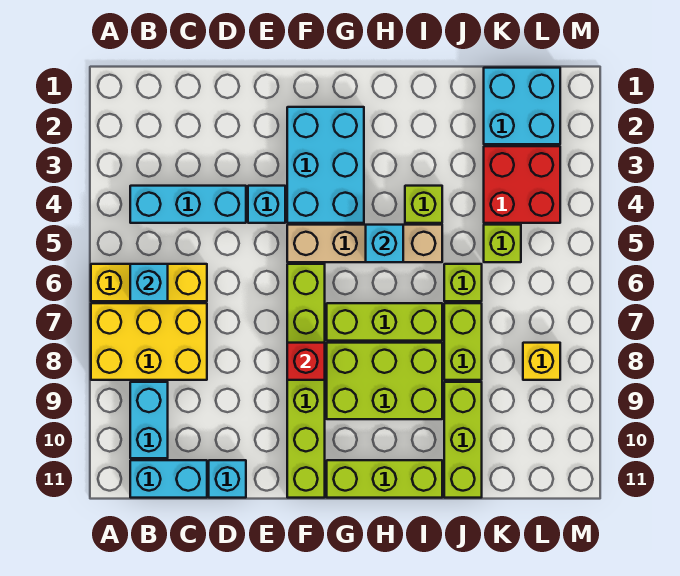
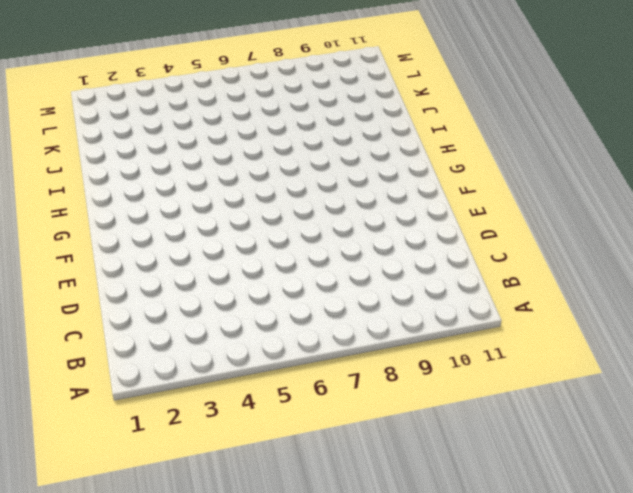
none -> yellow 1x3 brick [91,264,207,301]
none -> yellow 2x3 brick [91,303,207,380]
none -> cyan 1x3 brick [130,186,246,223]

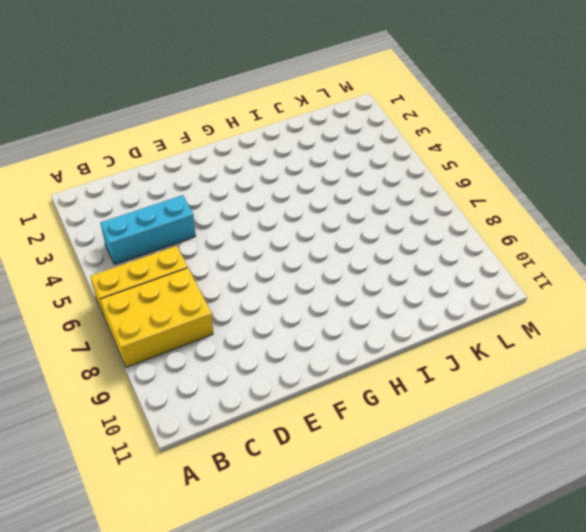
none -> cyan 1x2 brick [130,382,168,458]
none -> cyan 1x2 brick [130,460,207,498]
none -> cyan 1x1 brick [209,460,246,498]

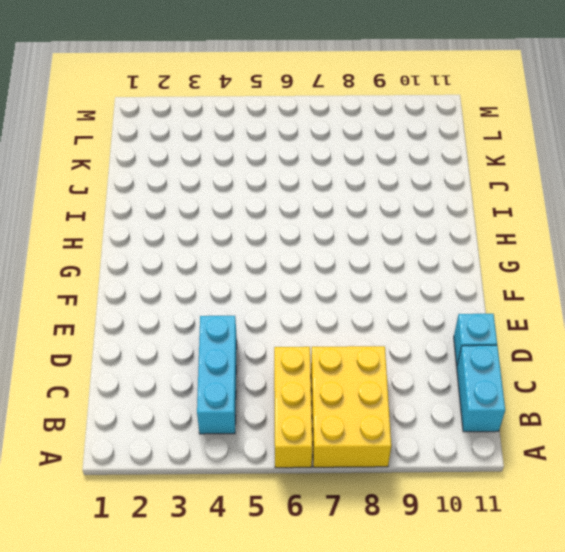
none -> cyan 1x2 brick [130,382,168,458]
none -> cyan 1x1 brick [248,186,285,223]
none -> cyan 2x3 brick [287,107,364,223]

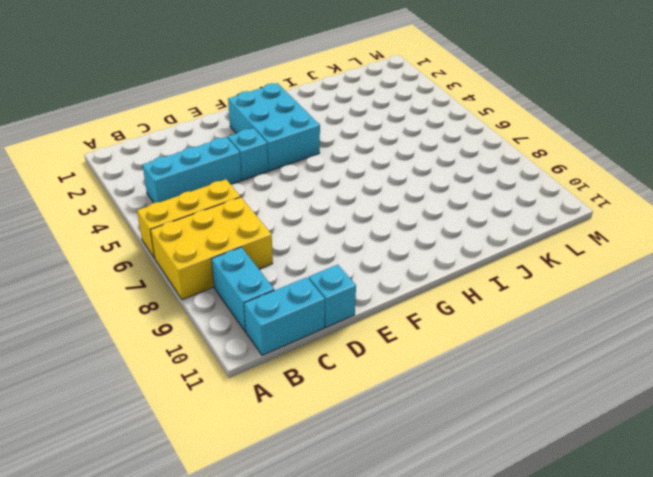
none -> tan 1x4 brick [287,225,442,262]
none -> lime 1x6 brick [287,264,325,498]
none -> lime 1x3 brick [327,303,442,341]

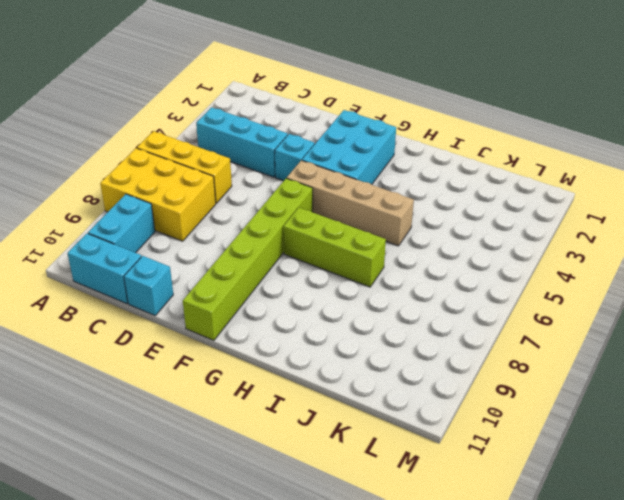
none -> lime 2x3 brick [327,343,442,419]
none -> lime 1x3 brick [327,460,442,498]
none -> lime 1x1 brick [405,186,442,223]

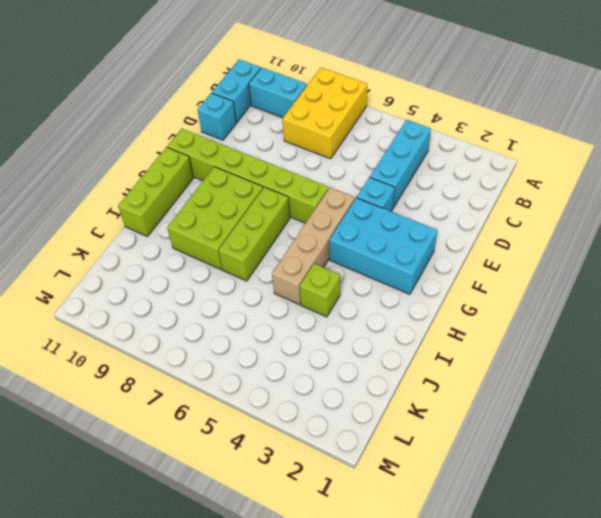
none -> yellow 1x3 brick [91,264,207,301]
none -> lime 1x1 brick [444,264,482,301]
none -> lime 1x2 brick [444,303,482,380]

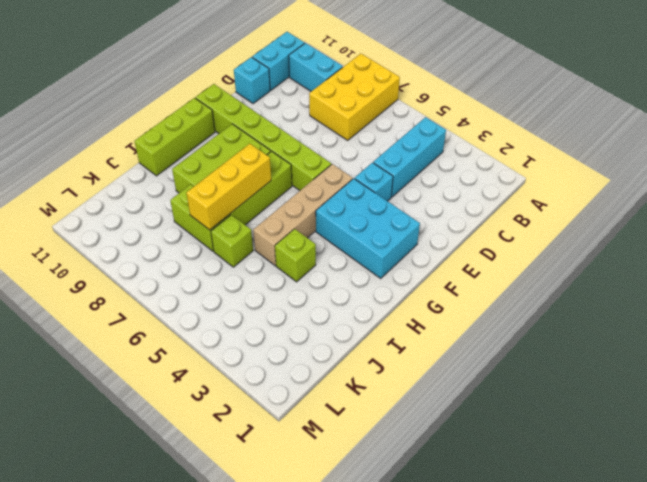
yellow 1x3 brick [186,144,271,230] -> yellow 1x3 brick moved to [91,264,207,301]
none -> lime 1x3 brick [444,382,482,498]
none -> cyan 2x2 brick [484,68,560,144]
none -> red 2x2 brick [484,146,560,223]

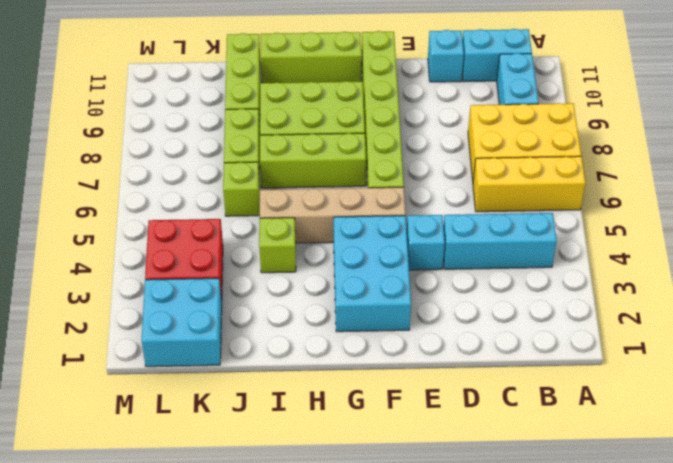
none -> lime 1x1 brick [484,225,521,262]
none -> yellow 1x1 brick [523,343,560,380]
none -> cyan 1x1 brick [130,264,168,301]

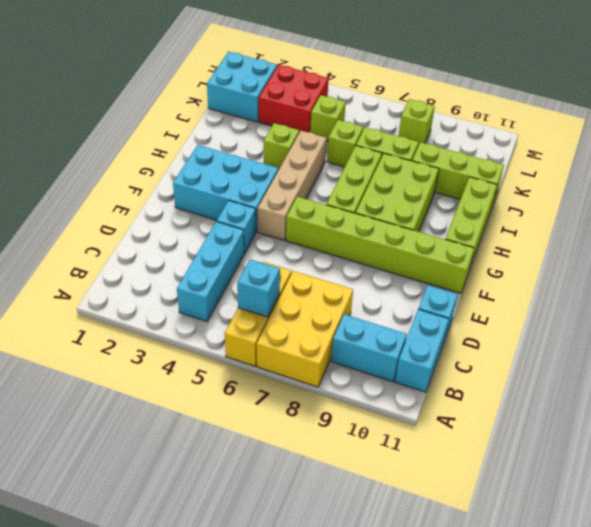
lime 1x1 brick [399,99,435,146] -> yellow 1x1 brick [523,343,560,380]
none -> red 1x1 brick [287,343,325,380]
none -> cyan 1x1 brick [366,225,403,262]

